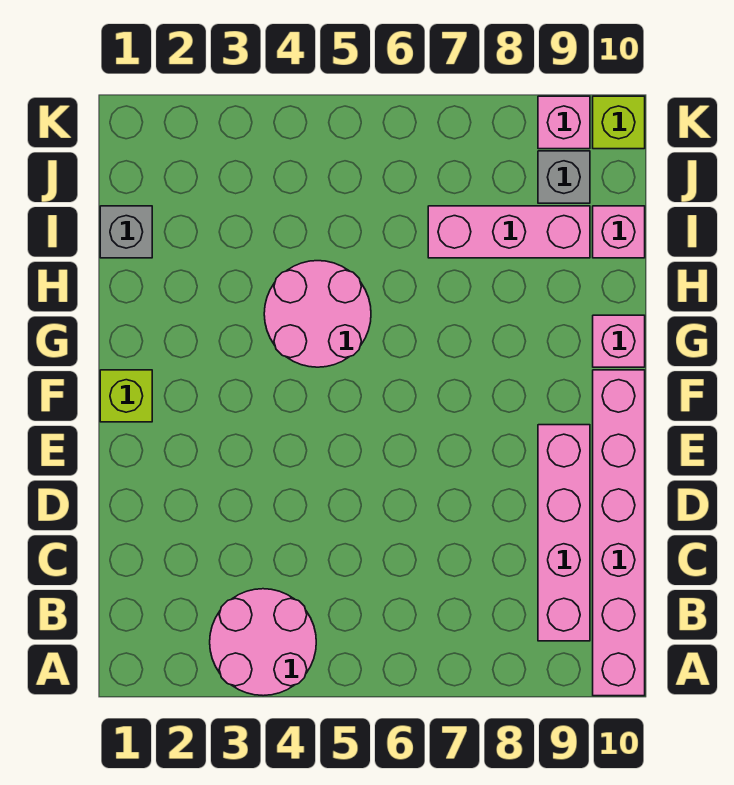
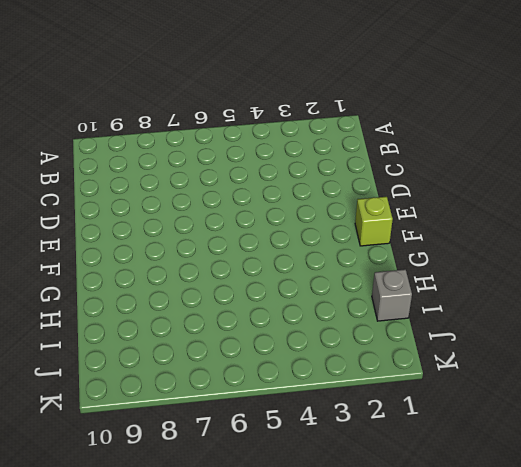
none -> pink 2x2 round brick [210,589,316,696]
none -> pink 1x6 brick [593,370,645,696]
none -> pink 1x4 brick [538,425,590,641]

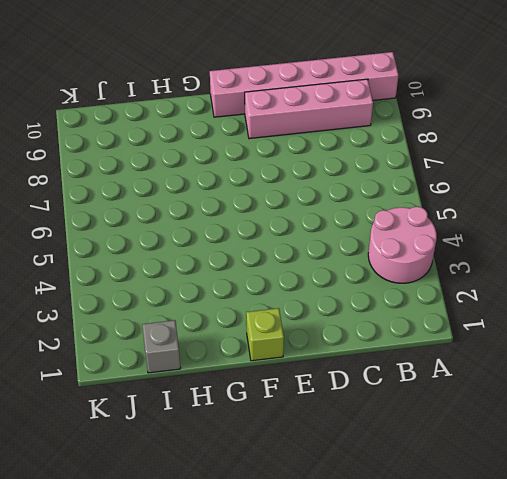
none -> pink 2x2 round brick [264,261,371,367]
none -> pink 1x1 brick [593,315,645,367]
none -> pink 1x3 brick [428,206,590,258]

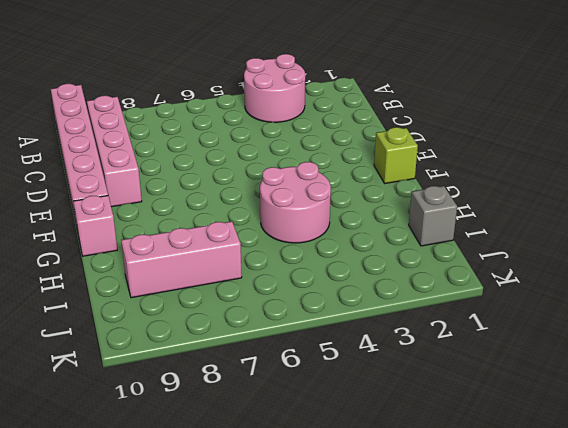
none -> pink 1x1 brick [593,206,645,258]
none -> grey 1x1 brick [538,151,590,203]
none -> pink 1x1 brick [538,96,590,149]

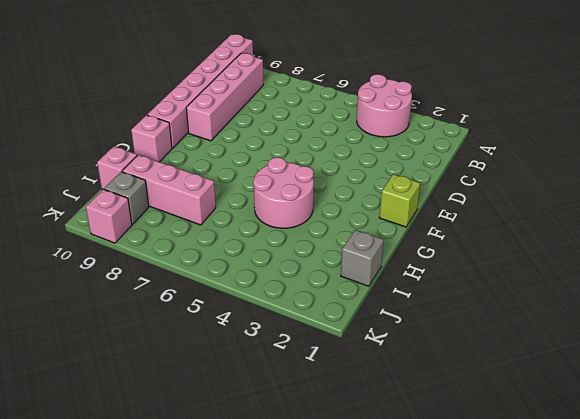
none -> lime 1x1 brick [593,96,645,149]

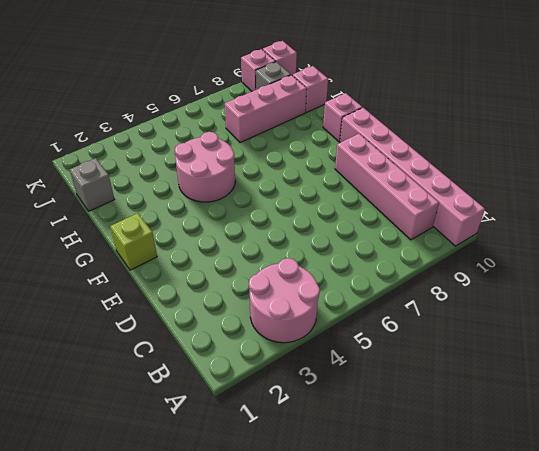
pink 1x1 brick [263,41,297,75] -> lime 1x1 brick [593,96,645,149]

